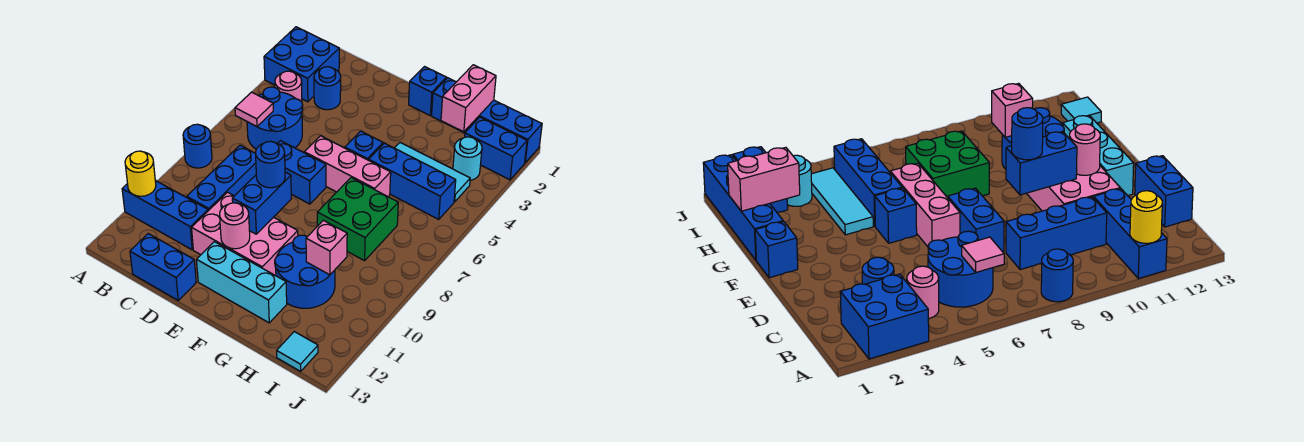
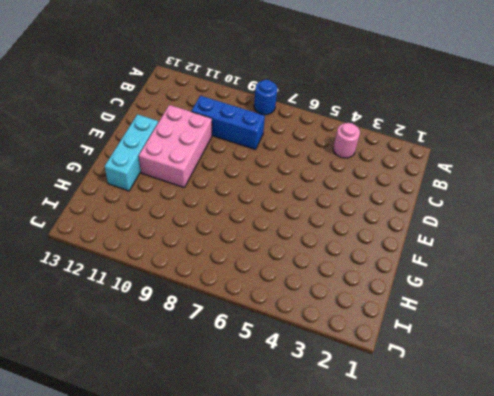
none -> blue 2x2 brick [264,27,339,102]
none -> blue 1x3 brick [122,180,208,250]
none -> blue 2x2 round brick [247,87,303,149]

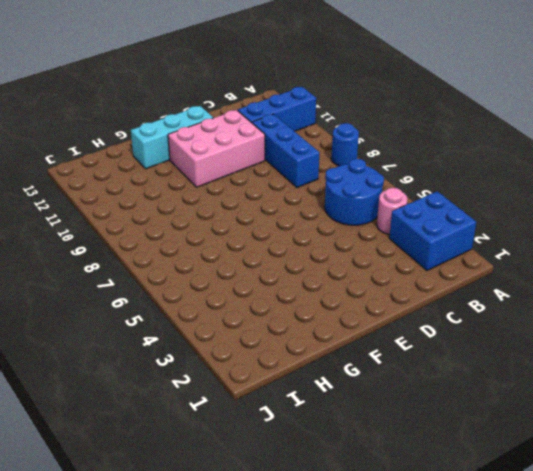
none -> blue 1x1 round brick [314,67,341,110]
none -> blue 1x2 brick [130,234,196,300]
none -> blue 1x2 brick [278,141,326,204]

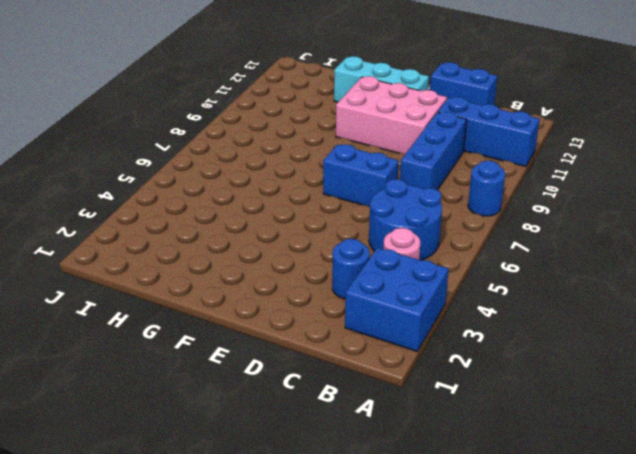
none -> pink 1x3 brick [304,136,391,197]
none -> blue 1x1 brick [409,67,446,115]
none -> blue 1x1 brick [345,131,383,160]

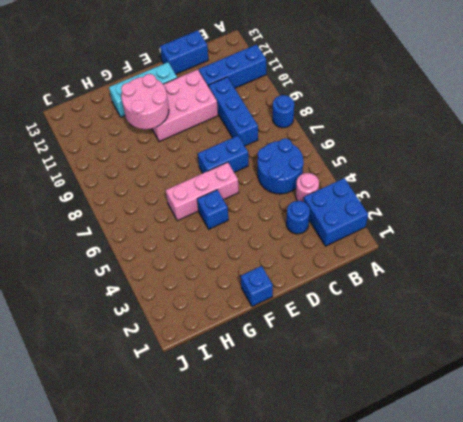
pink 2x2 round brick [121,74,169,129] -> none
none -> blue 1x4 brick [432,78,542,163]
none -> cyan 1x3 tile [395,143,470,202]
none -> blue 1x3 brick [369,143,456,219]

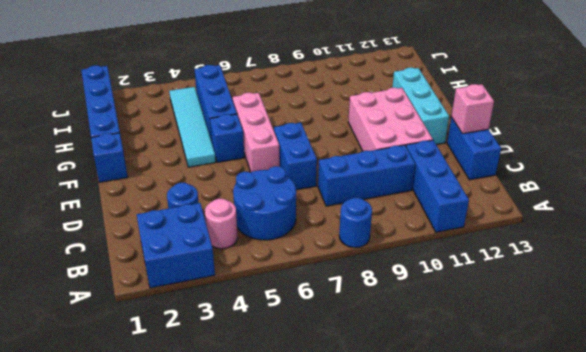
pink 1x1 brick [451,84,494,134] -> pink 1x1 brick moved to [306,220,347,275]
cyan 1x4 tile [169,87,216,167] -> cyan 1x3 tile [395,143,470,202]
none -> green 2x2 brick [317,178,398,261]
none -> blue 2x2 round brick [275,235,335,308]
none -> blue 1x2 brick [465,117,527,180]

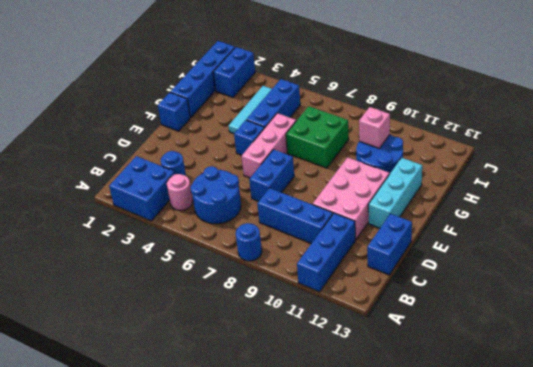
none -> cyan 1x1 round brick [453,137,482,180]
none -> cyan 1x1 tile [277,332,318,371]
none -> yellow 1x1 round brick [125,151,156,196]

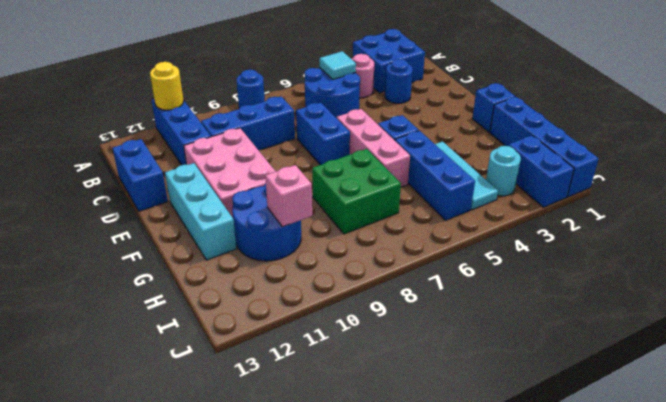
cyan 1x1 tile [319,51,356,79] -> cyan 1x1 tile moved to [277,332,318,371]
none -> pink 1x1 tile [235,92,273,127]
none -> blue 1x2 brick [232,172,291,234]
none -> pink 1x1 round brick [220,203,250,249]

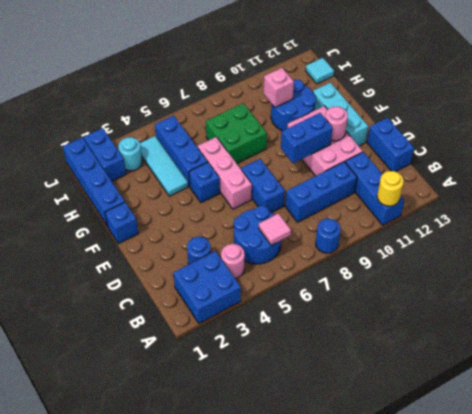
none -> pink 1x2 brick [441,65,496,132]
none -> blue 1x1 round brick [256,141,285,188]

